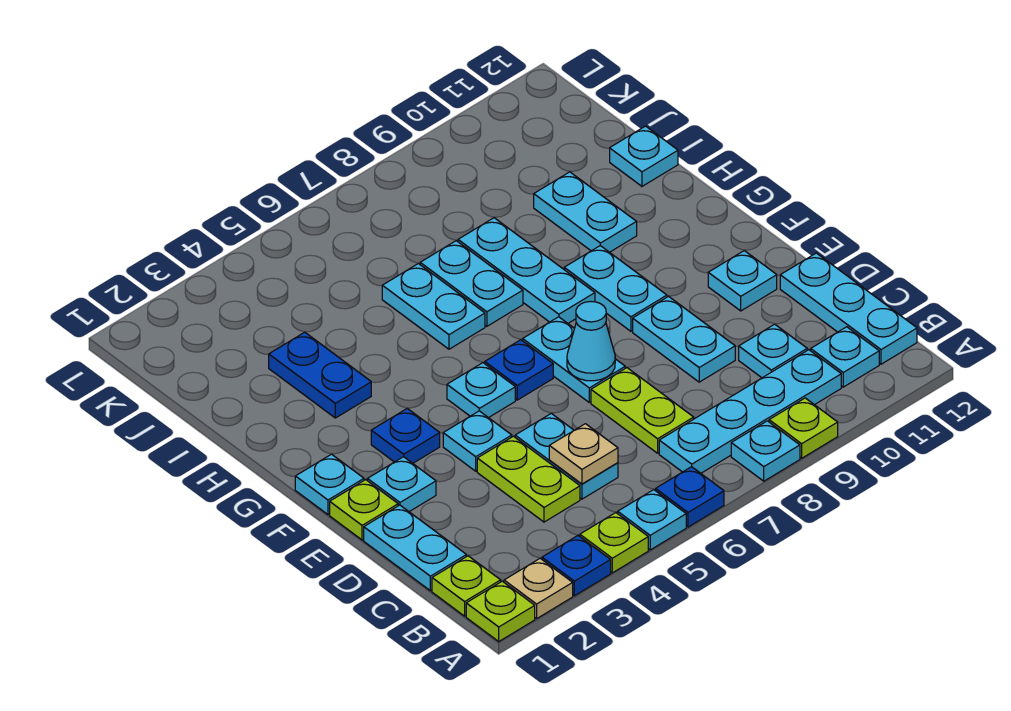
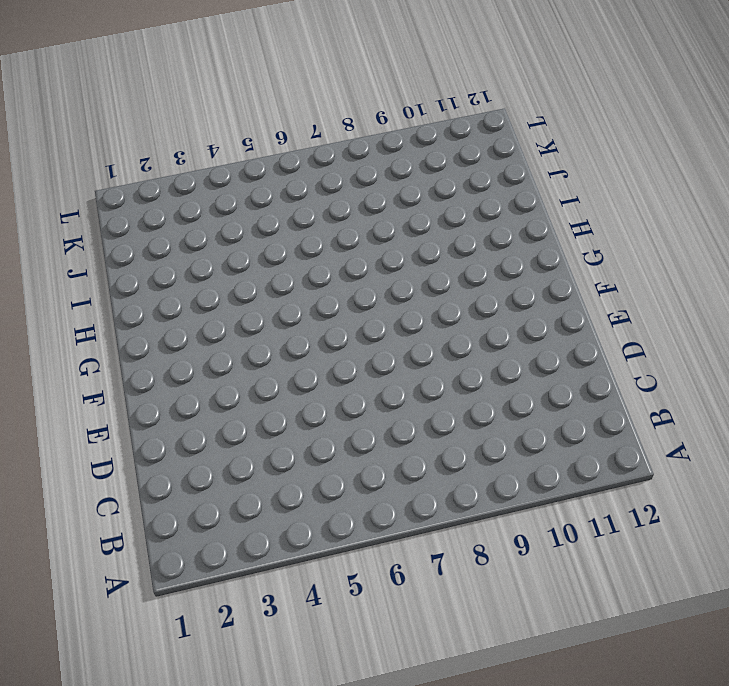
none -> lime 1x1 plate [466,581,535,641]
none -> tan 1x1 plate [504,558,573,619]
none -> blue 1x1 plate [542,536,611,596]
none -> lime 1x1 plate [580,513,648,573]

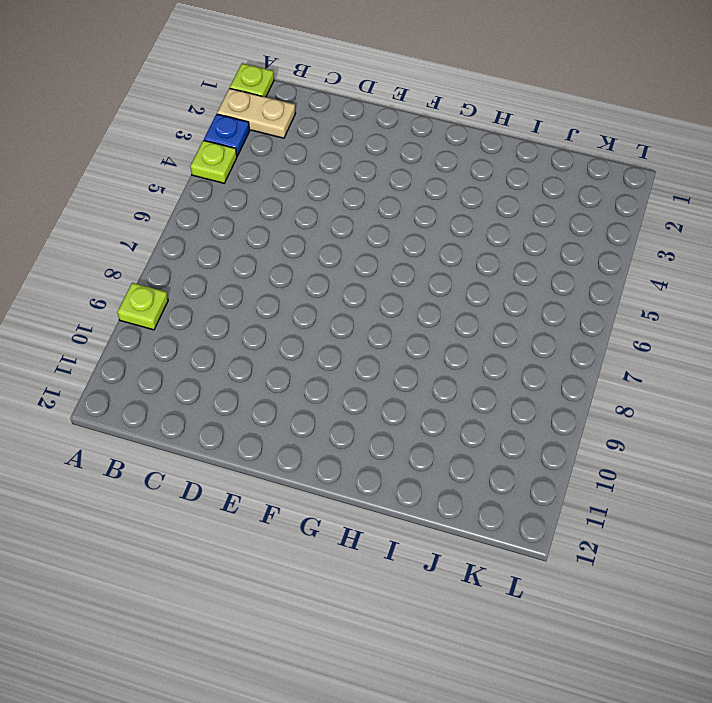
tan 1x2 plate [217,88,296,138] -> tan 1x1 plate [504,558,573,619]
none -> cyan 1x1 plate [618,490,686,550]
none -> blue 1x1 plate [656,467,724,527]
none -> cyan 1x1 plate [731,421,800,481]
none -> lime 1x1 plate [432,556,501,616]

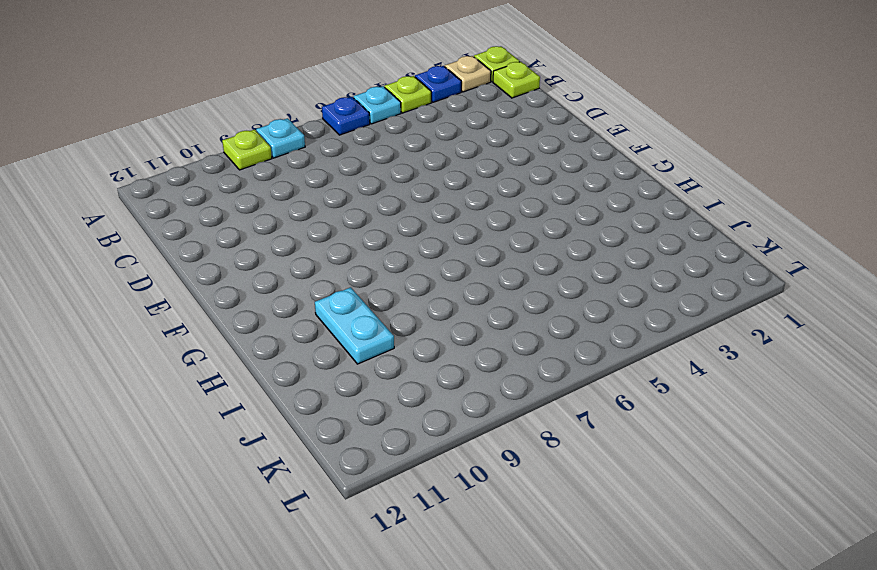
none -> cyan 1x4 plate [659,350,841,473]
none -> cyan 1x1 plate [811,327,879,387]
none -> cyan 1x3 plate [780,253,917,364]
none -> cyan 1x2 plate [364,505,466,591]

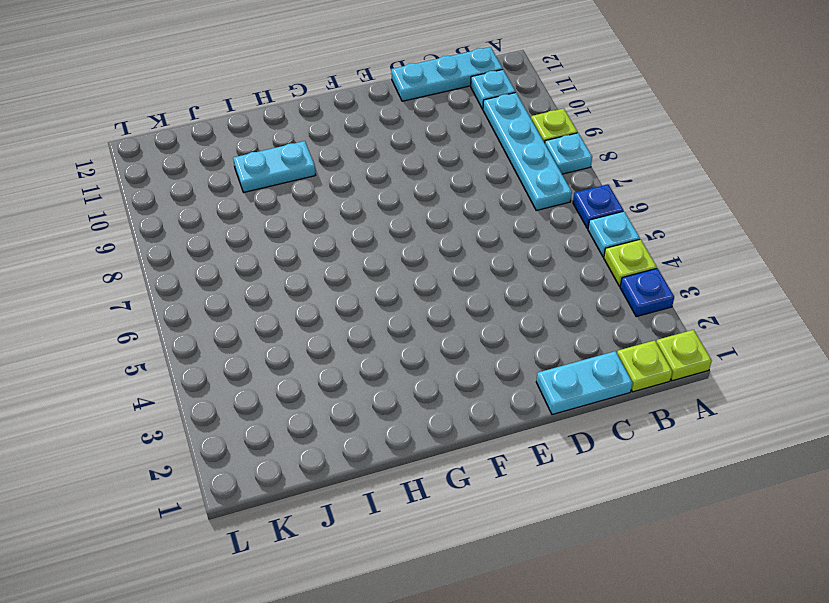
none -> tan 1x1 plate [504,558,573,619]
none -> lime 1x2 plate [477,436,580,522]
none -> cyan 1x2 plate [515,413,618,499]
none -> lime 1x2 plate [591,368,694,453]

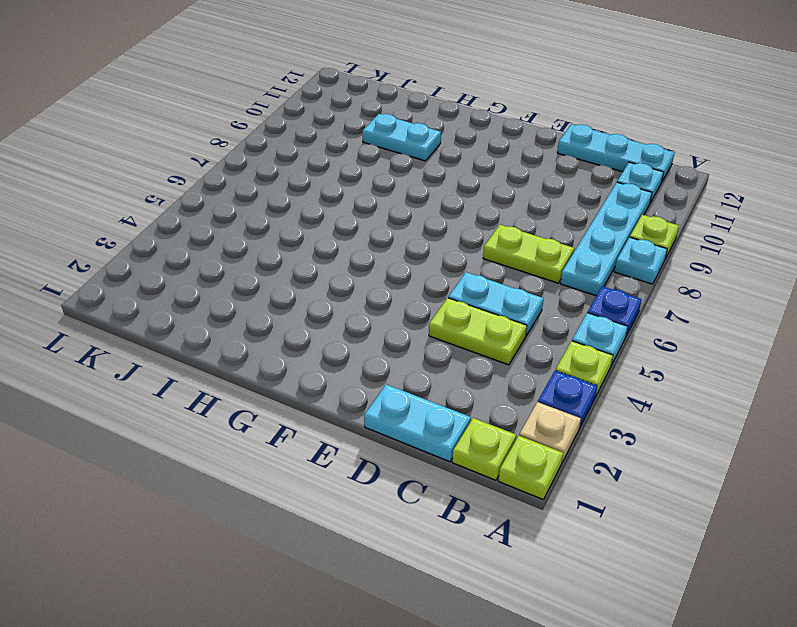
none -> cyan 1x1 plate [739,324,807,378]
none -> cyan 1x2 plate [633,296,735,382]
none -> lime 1x1 plate [330,480,398,540]
none -> cyan 1x1 plate [367,457,436,512]

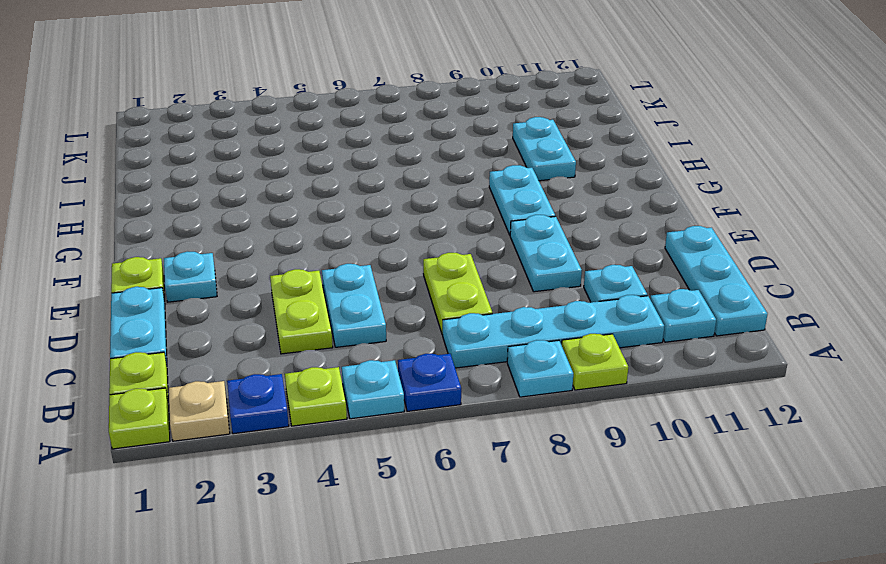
none -> cyan 1x1 plate [443,411,512,471]
none -> cyan 1x2 plate [523,317,625,402]
none -> cyan 1x1 plate [708,251,777,311]
none -> cyan 1x1 plate [295,454,364,515]

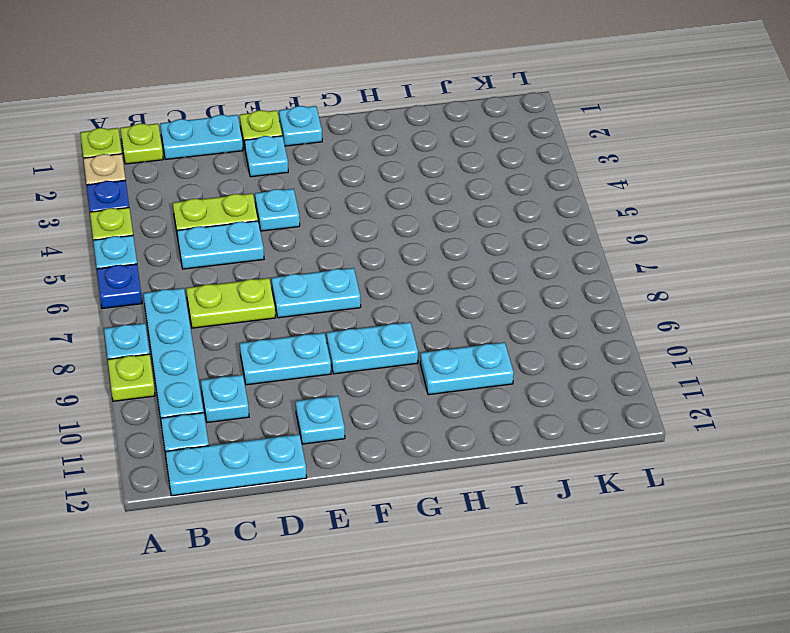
none -> blue 1x1 plate [371,409,440,463]
none -> cyan 1x1 plate [447,363,515,418]
none -> blue 1x1 plate [485,340,553,400]
none -> cyan 1x3 plate [458,218,595,323]

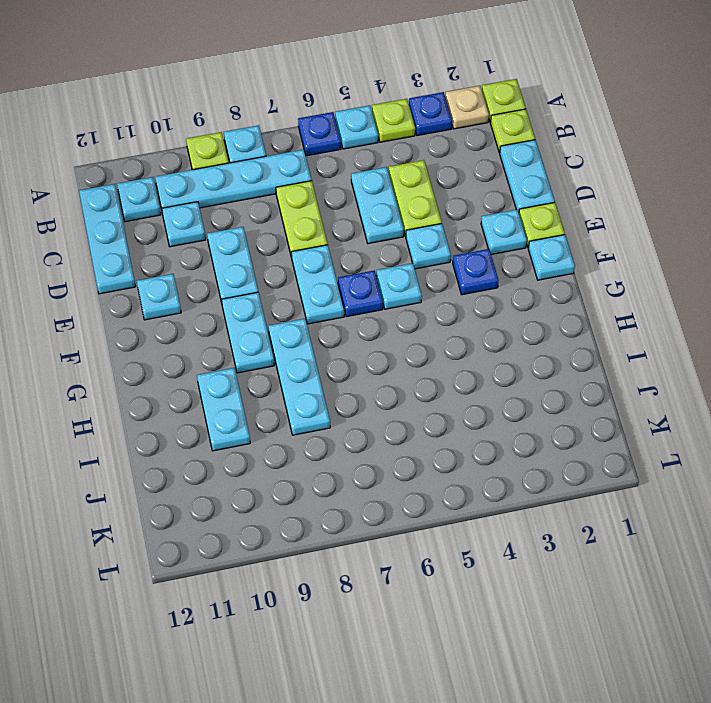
none -> blue 1x2 plate [269,332,371,418]
none -> cyan 1x2 plate [382,264,485,349]
none -> cyan 1x2 plate [420,241,523,326]
none -> cyan 1x1 plate [610,126,678,186]

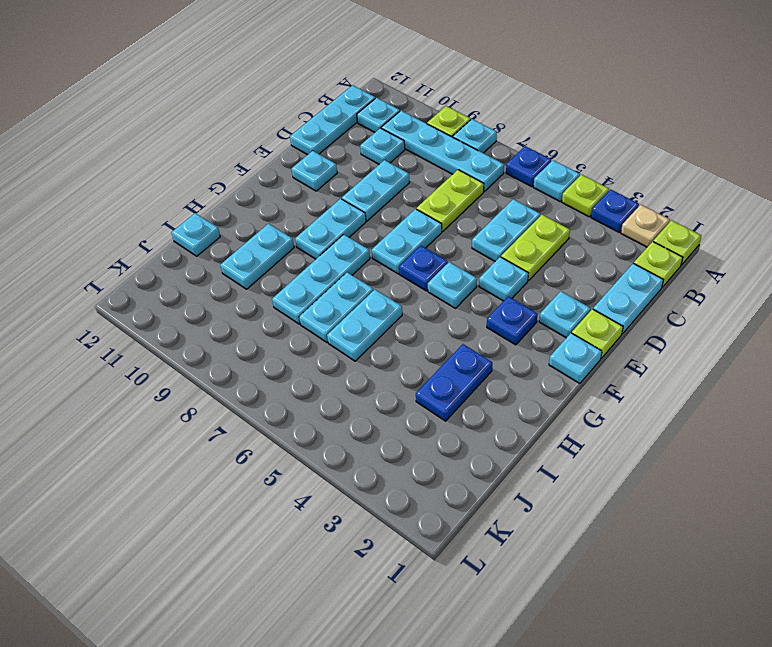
none -> tan 1x1 plate [549,424,618,484]
none -> cyan 1x1 cone [567,301,615,381]

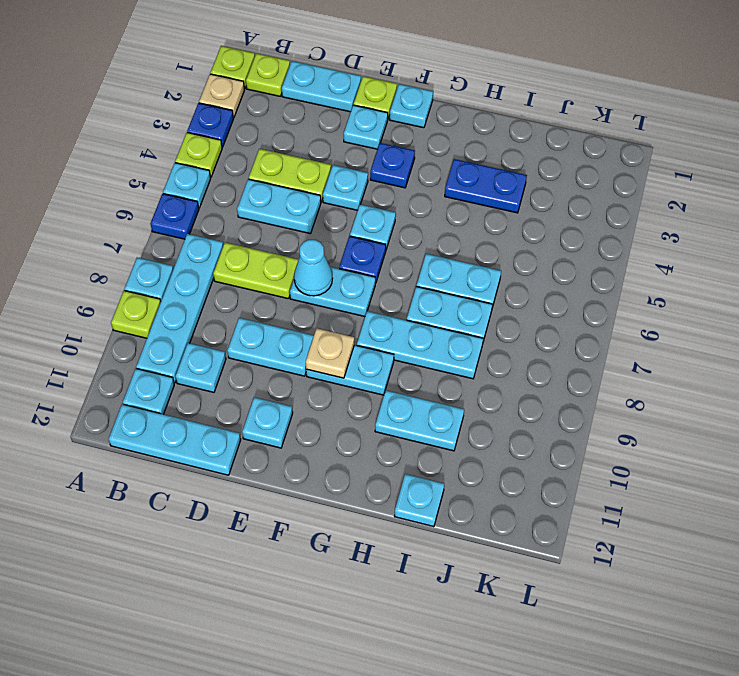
tan 1x1 plate [306,328,354,378] -> tan 1x1 plate moved to [549,424,618,484]

